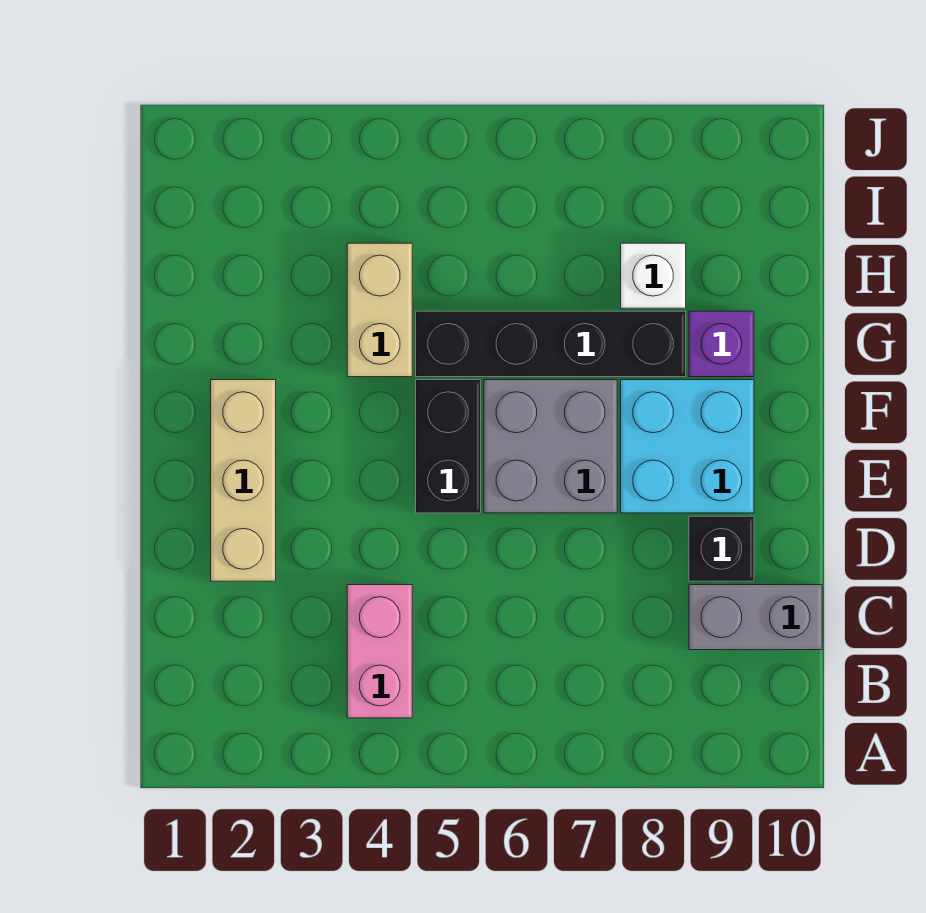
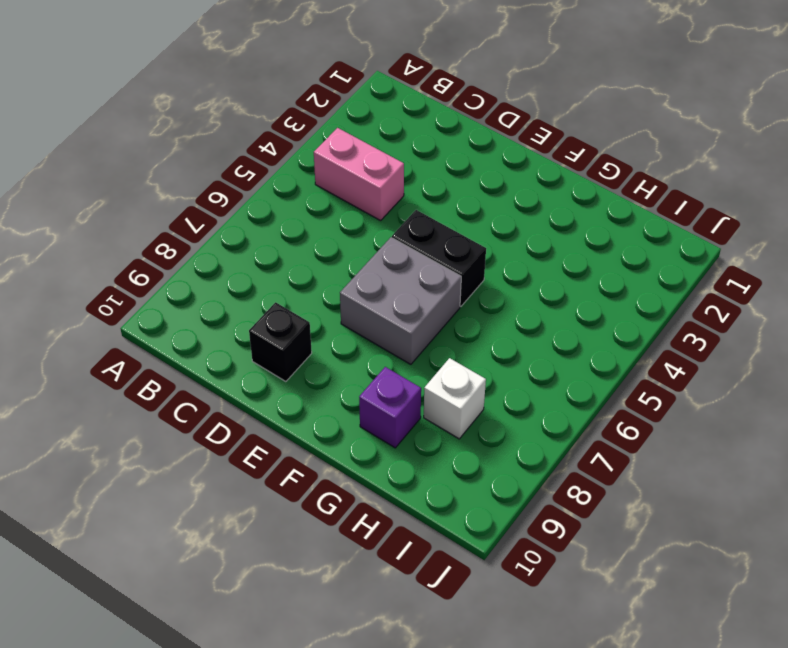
none -> grey 1x2 brick [689,585,822,650]
none -> tan 1x3 brick [211,380,276,581]

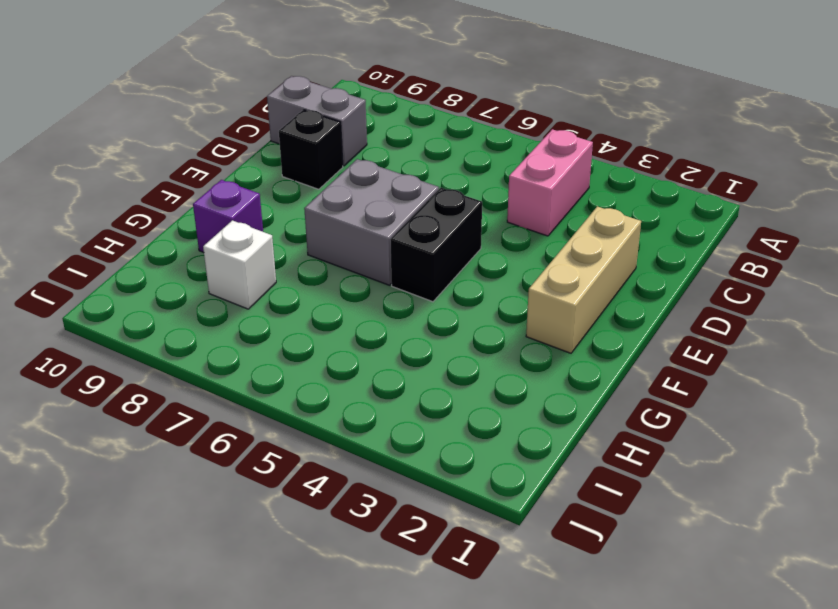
none -> cyan 2x2 brick [621,380,754,513]
none -> tan 1x2 brick [347,243,412,377]

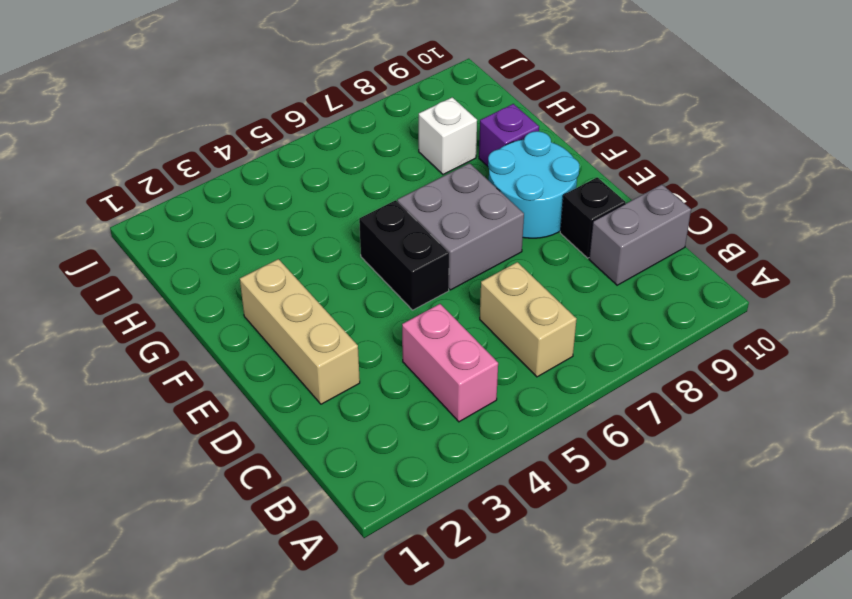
tan 1x2 brick [480,262,577,377] -> tan 1x2 brick moved to [347,243,412,377]
cyan 2x2 round brick [488,131,580,238] -> cyan 2x2 brick [621,380,754,513]
none -> black 1x4 brick [416,311,686,377]

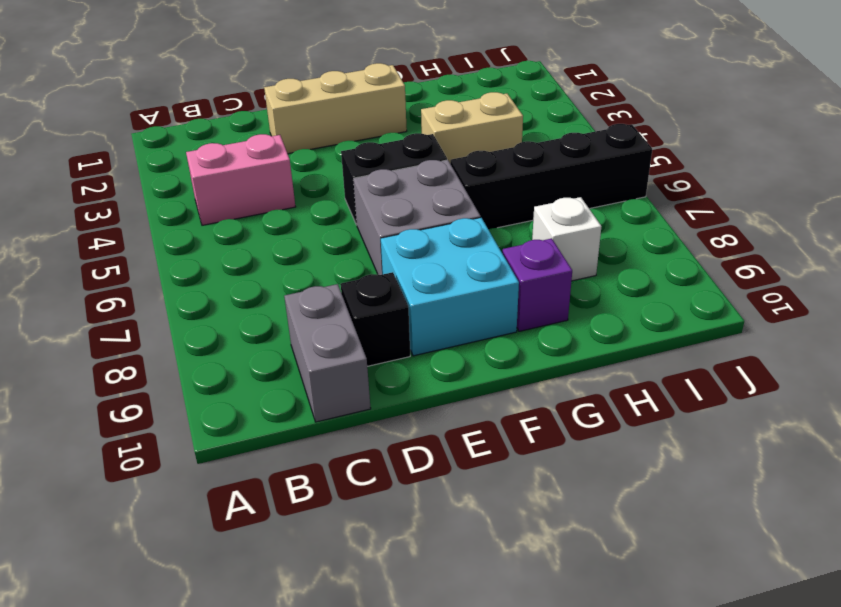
black 1x4 brick [450,124,652,229] -> black 1x4 brick turned to [416,311,686,377]

